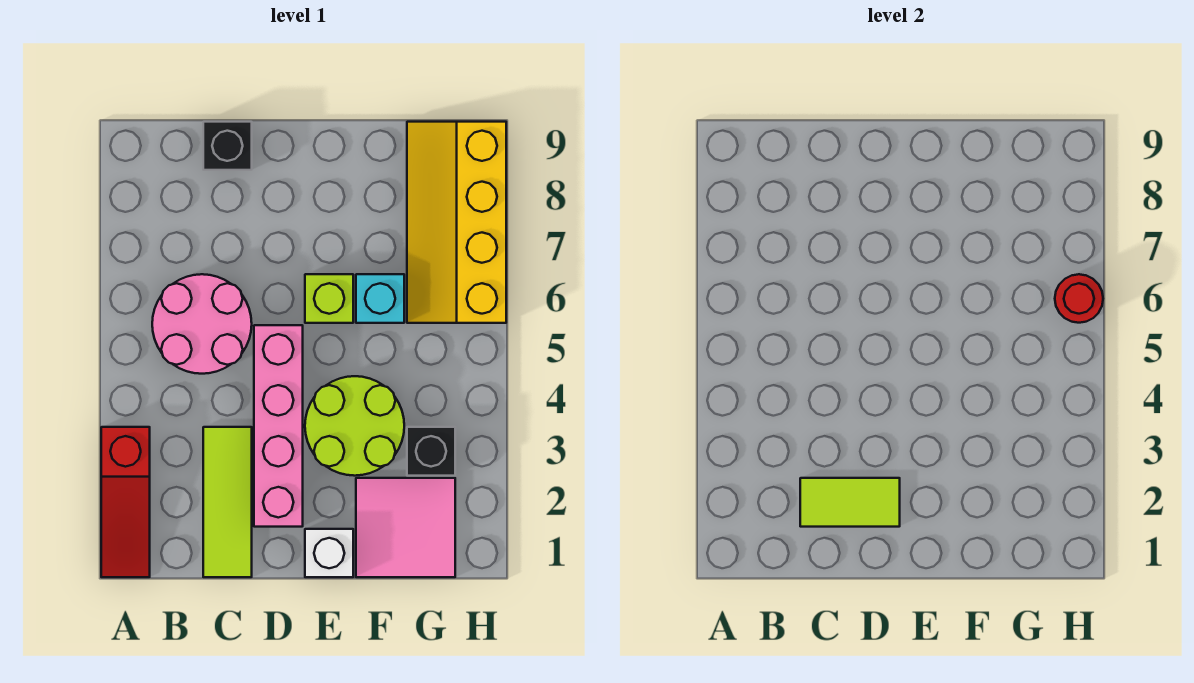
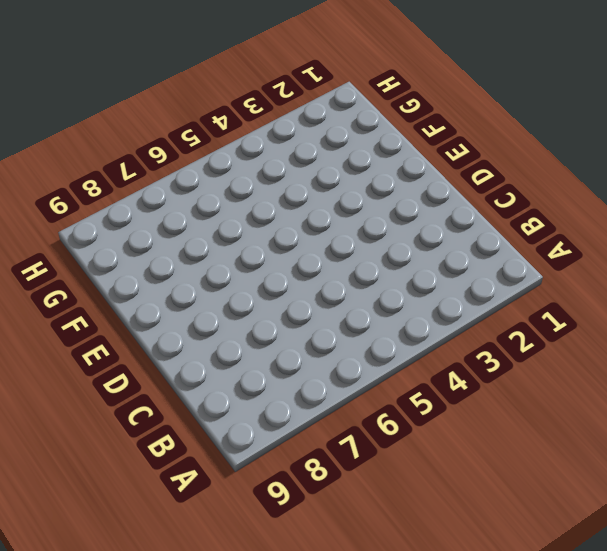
none -> red 1x3 slope [101,427,150,577]
none -> pink 2x2 round brick [152,274,252,374]
none -> lime 1x3 tile [203,427,252,577]

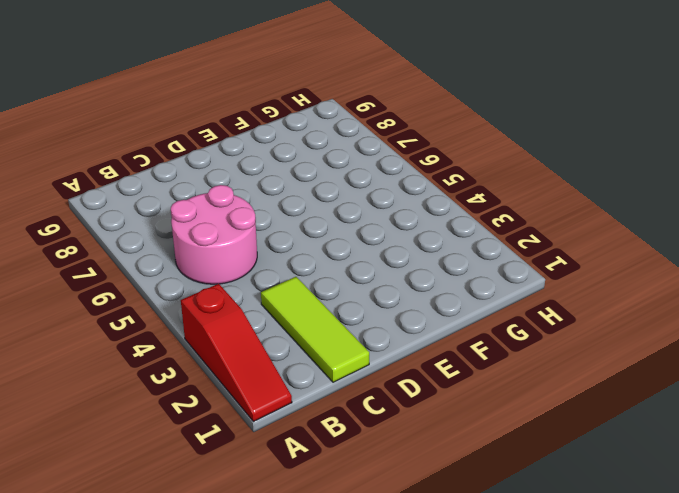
none -> black 1x1 brick [203,122,252,170]
none -> pink 1x4 brick [254,325,303,527]
none -> white 1x1 brick [305,529,353,577]

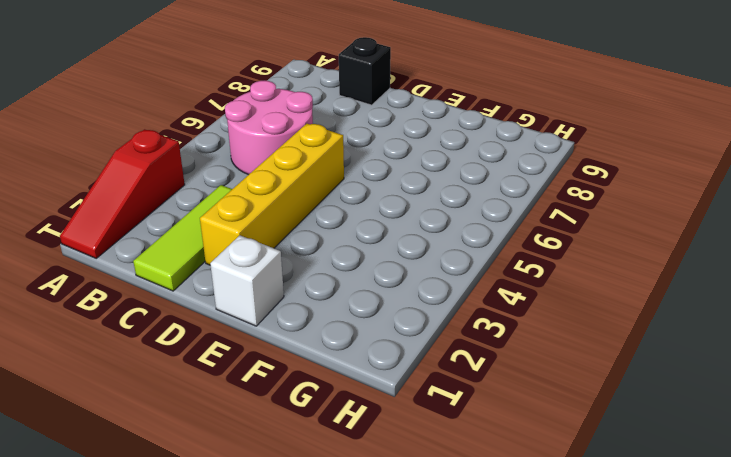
yellow 1x4 brick [200,124,344,265] -> pink 1x4 brick [254,325,303,527]
none -> lime 2x2 round brick [305,376,404,476]
none -> lime 1x1 brick [305,274,353,323]
none -> pink 2x2 tile [356,478,455,577]

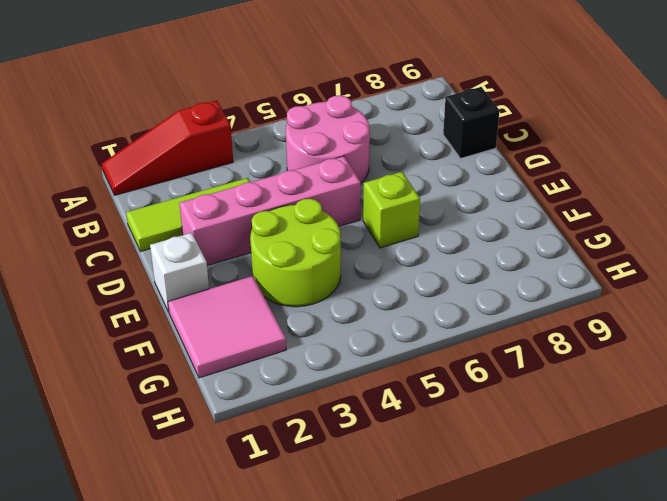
none -> cyan 1x1 brick [356,274,404,323]
none -> black 1x1 brick [407,427,455,476]
none -> yellow 2x4 slope [407,122,506,323]

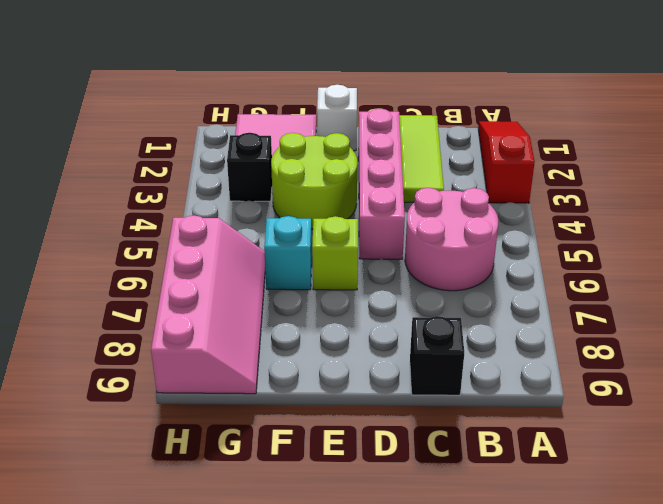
pink 2x4 slope [151,215,265,394] -> yellow 2x4 slope [407,122,506,323]
none -> lime 1x2 tile [800,478,900,527]
none -> red 1x1 round brick [1055,274,1103,323]

